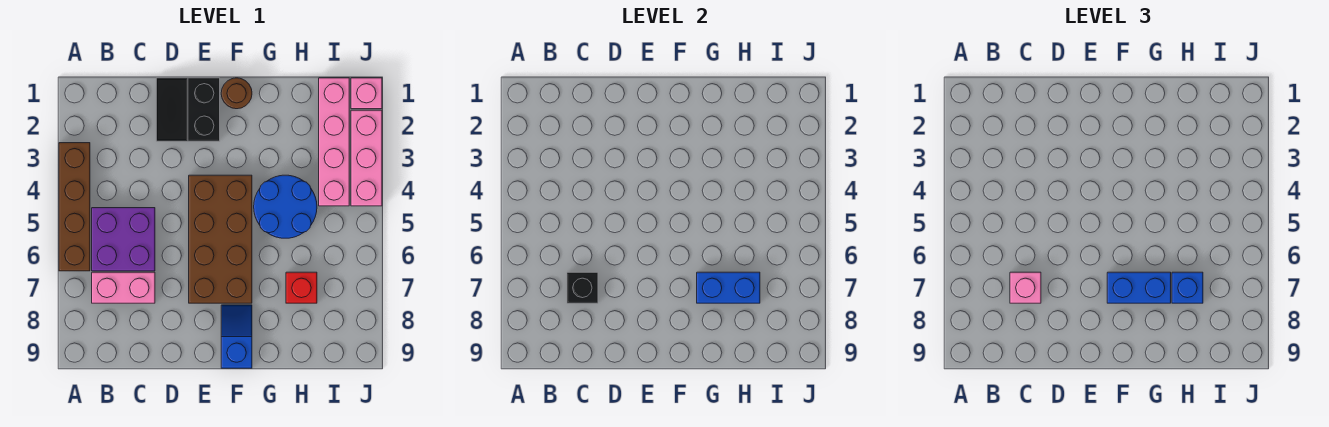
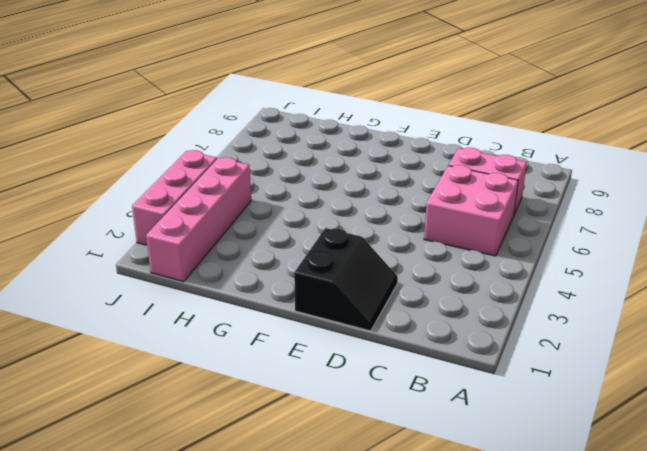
pink 2x2 brick [424,165,518,256] -> purple 2x2 brick [92,208,155,271]
none -> brown 1x4 brick [59,143,90,271]
none -> brown 2x4 brick [189,175,252,303]
none -> brown 1x1 round brick [221,78,252,109]

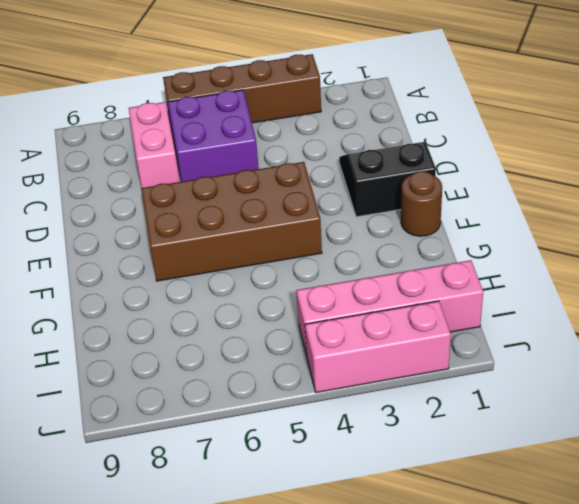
none -> blue 1x2 slope [221,305,252,368]
none -> blue 2x2 round brick [254,175,317,238]
none -> red 1x1 brick [286,272,317,303]

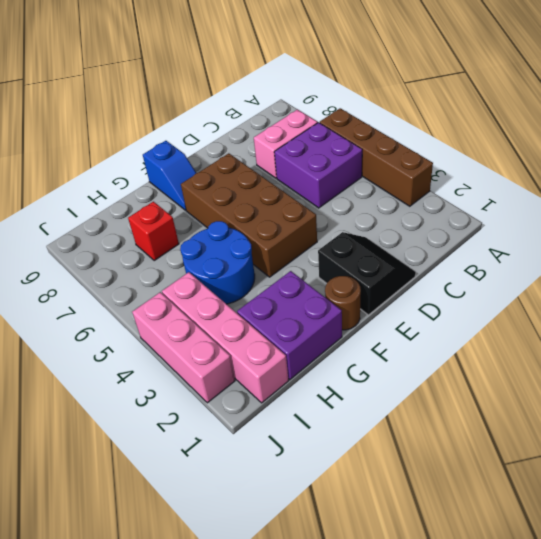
purple 2x2 brick [237,271,342,380] -> none
none -> pink 1x1 brick [351,78,382,109]
none -> black 1x1 brick [567,272,598,303]
none -> blue 1x2 brick [697,272,760,303]

